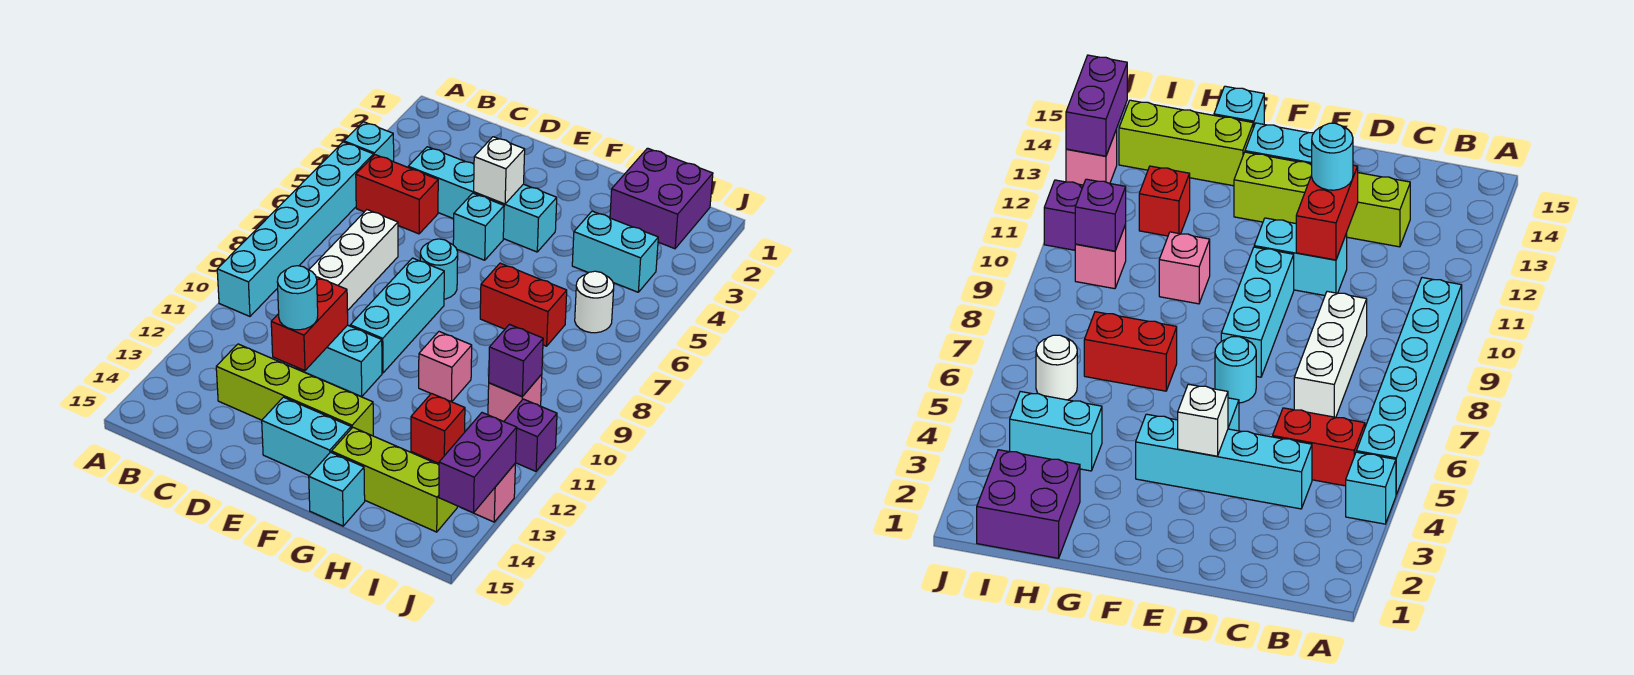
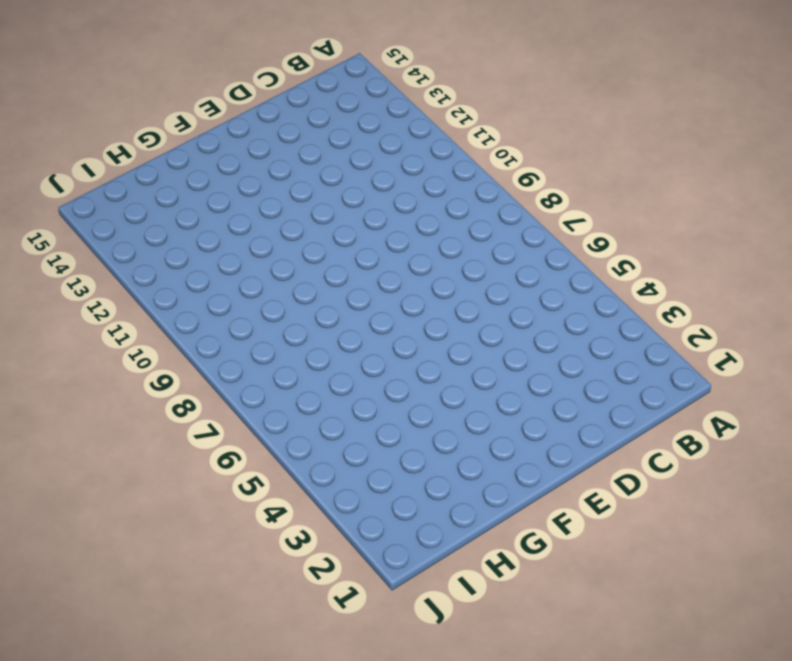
none -> cyan 1x1 brick [344,122,394,162]
none -> cyan 1x6 brick [217,142,374,316]
none -> red 1x2 brick [356,155,438,234]

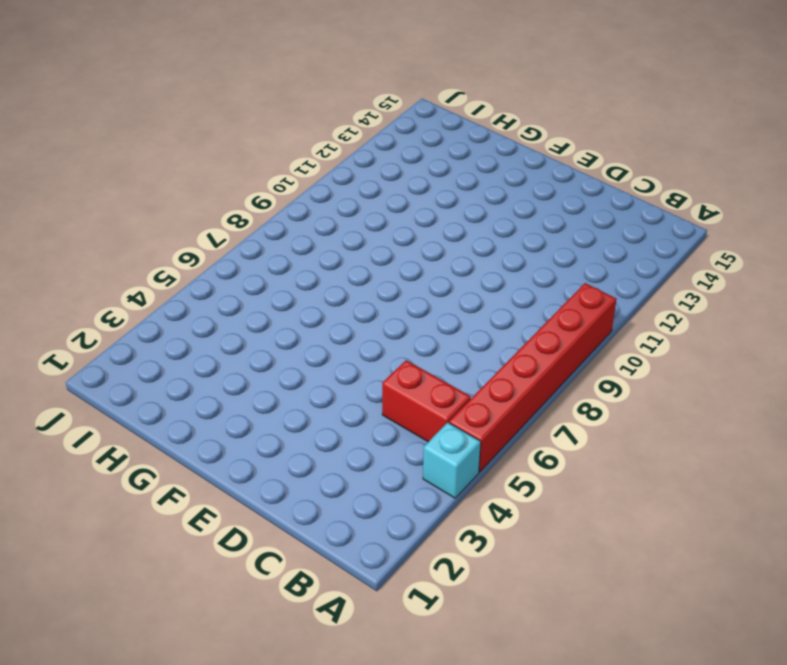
red 1x6 brick [449,283,617,472] -> cyan 1x6 brick [217,142,374,316]
none -> cyan 1x4 brick [408,147,557,252]
none -> white 1x3 brick [309,210,398,311]
none -> lime 1x4 brick [216,344,373,436]

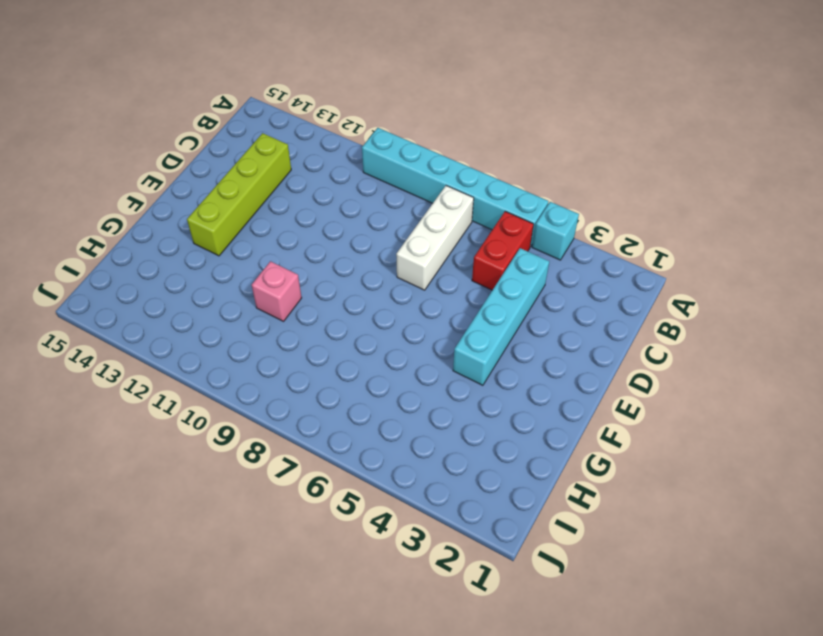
white 1x3 brick [396,186,474,290] -> white 1x3 brick turned to [309,210,398,311]
none -> cyan 1x2 brick [296,325,382,397]
none -> cyan 1x1 brick [453,193,504,260]
none -> cyan 1x1 round brick [420,239,458,299]

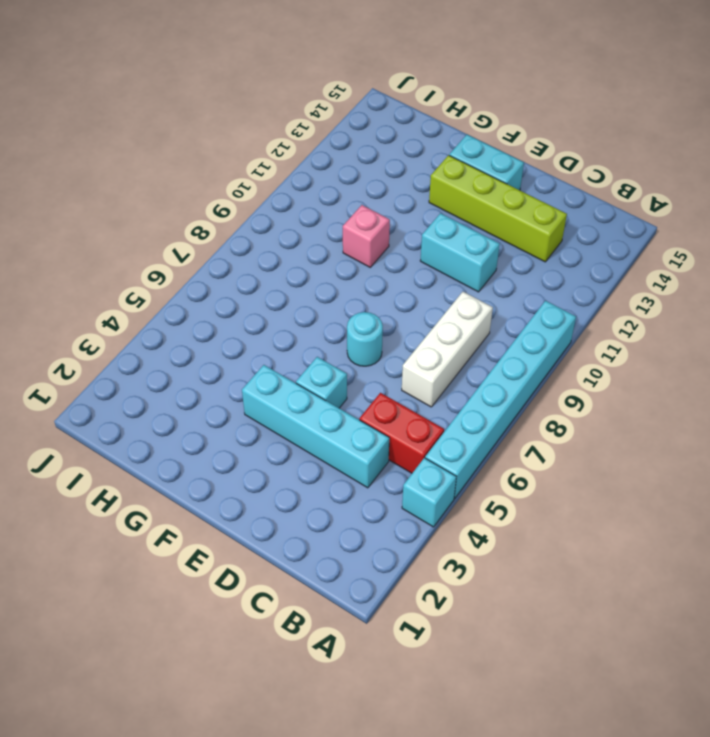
none -> cyan 1x3 brick [350,258,444,373]
none -> red 1x2 brick [480,263,567,346]
none -> lime 1x3 brick [332,428,457,532]

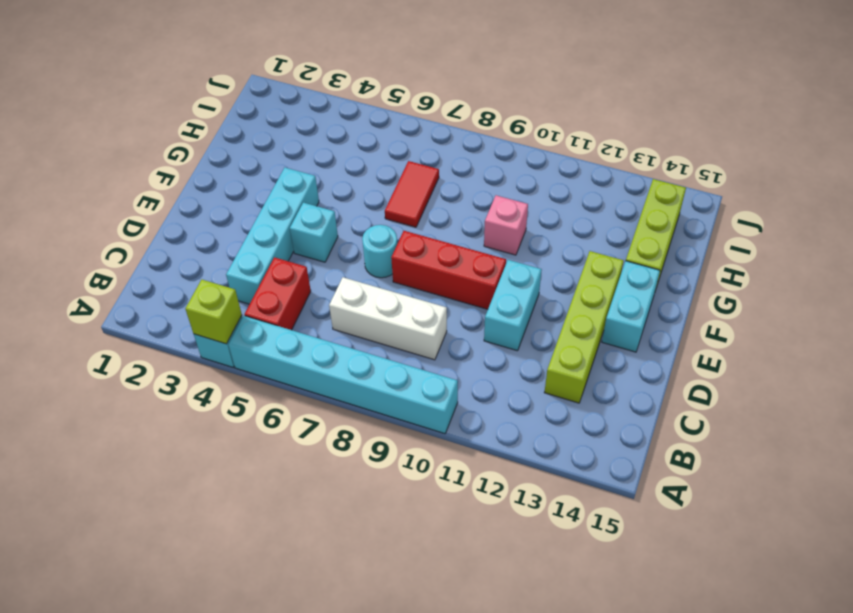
lime 1x1 brick [185,280,242,344] -> none
red 1x3 brick [391,231,506,309] -> cyan 1x3 brick [350,258,444,373]
red 1x2 tile [385,161,439,227] -> red 1x2 brick [480,263,567,346]
none -> cyan 1x1 brick [309,452,365,526]
none -> purple 2x2 brick [610,148,713,249]
none -> cyan 1x2 brick [572,211,658,292]

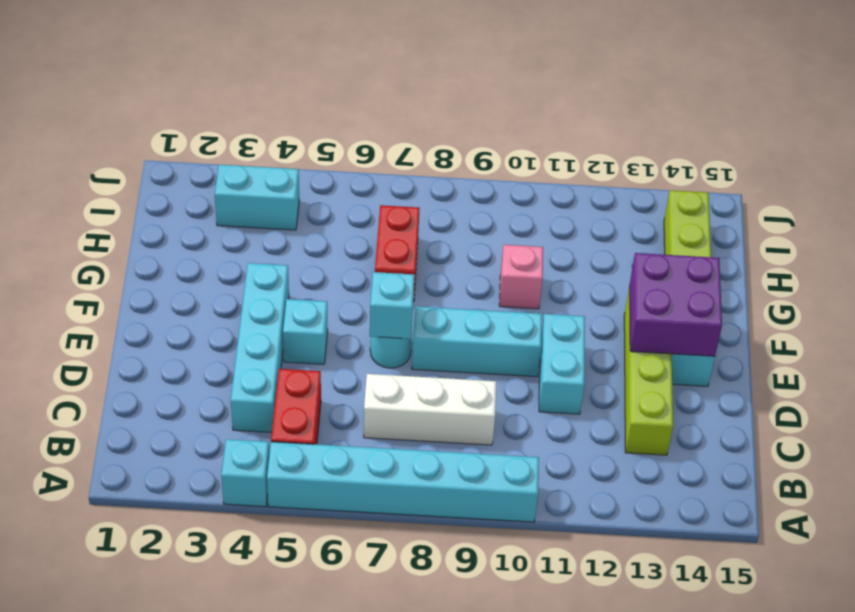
cyan 1x1 brick [370,272,414,339] -> cyan 1x1 brick moved to [309,452,365,526]
purple 2x2 brick [630,253,722,356] -> purple 2x2 brick moved to [610,148,713,249]
cyan 1x2 brick [215,165,299,230] -> cyan 1x2 brick turned to [572,211,658,292]
none -> red 1x1 brick [411,394,465,463]
none -> white 1x1 round brick [575,271,614,333]
none -> pink 1x1 brick [488,374,542,422]

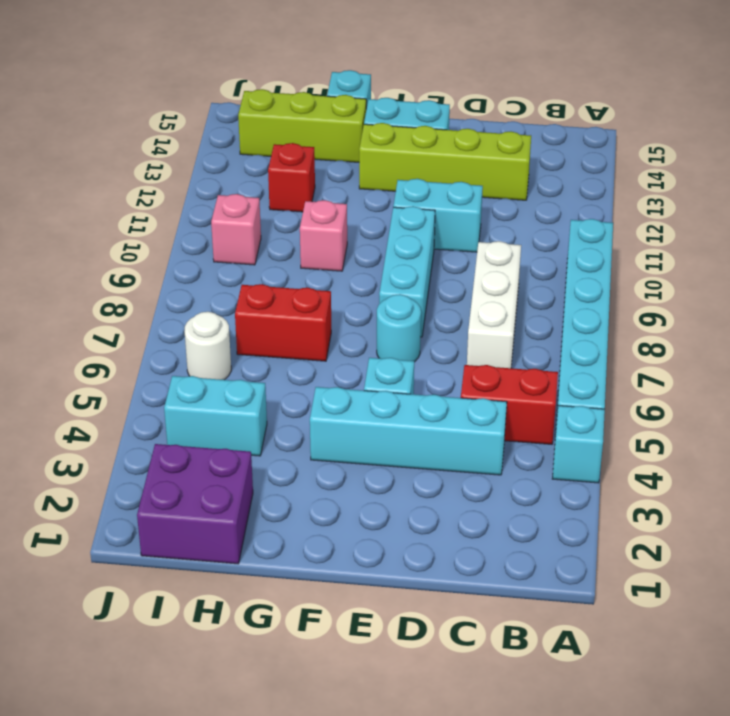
none -> purple 1x1 brick [504,399,557,471]
none -> pink 1x1 brick [474,464,515,522]
none -> red 1x2 brick [271,277,348,371]

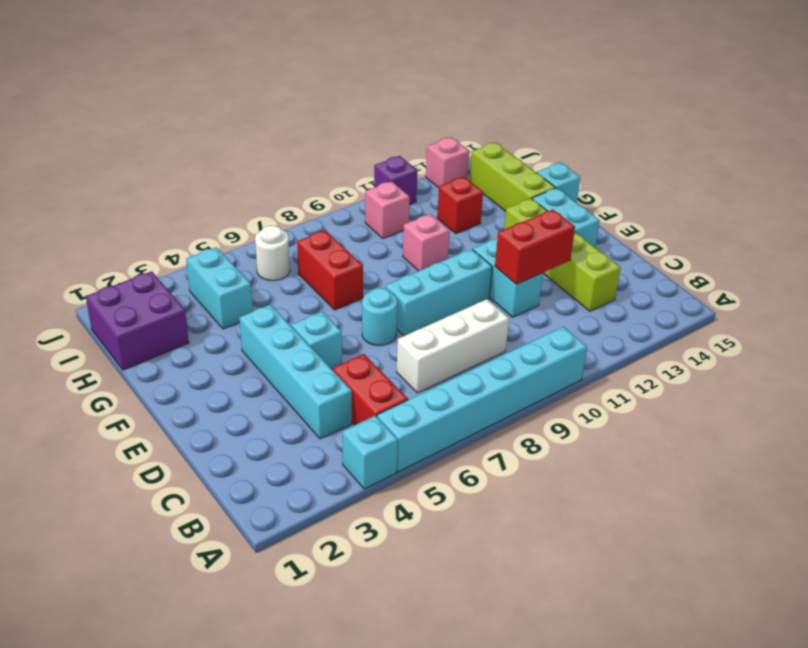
none -> white 1x1 brick [474,137,525,204]
none -> purple 1x1 brick [489,324,543,396]
none -> purple 1x2 brick [439,413,517,513]

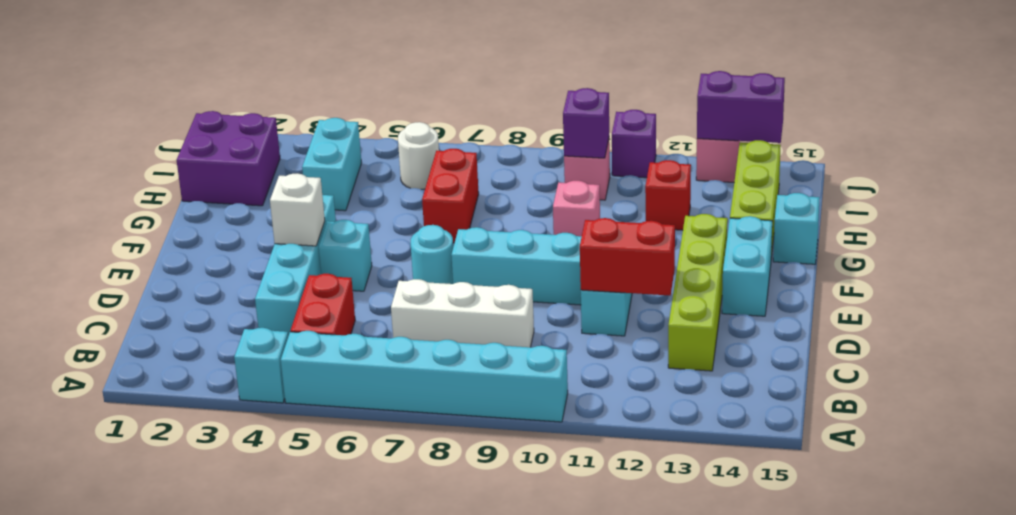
none -> cyan 1x1 round brick [277,266,318,330]

